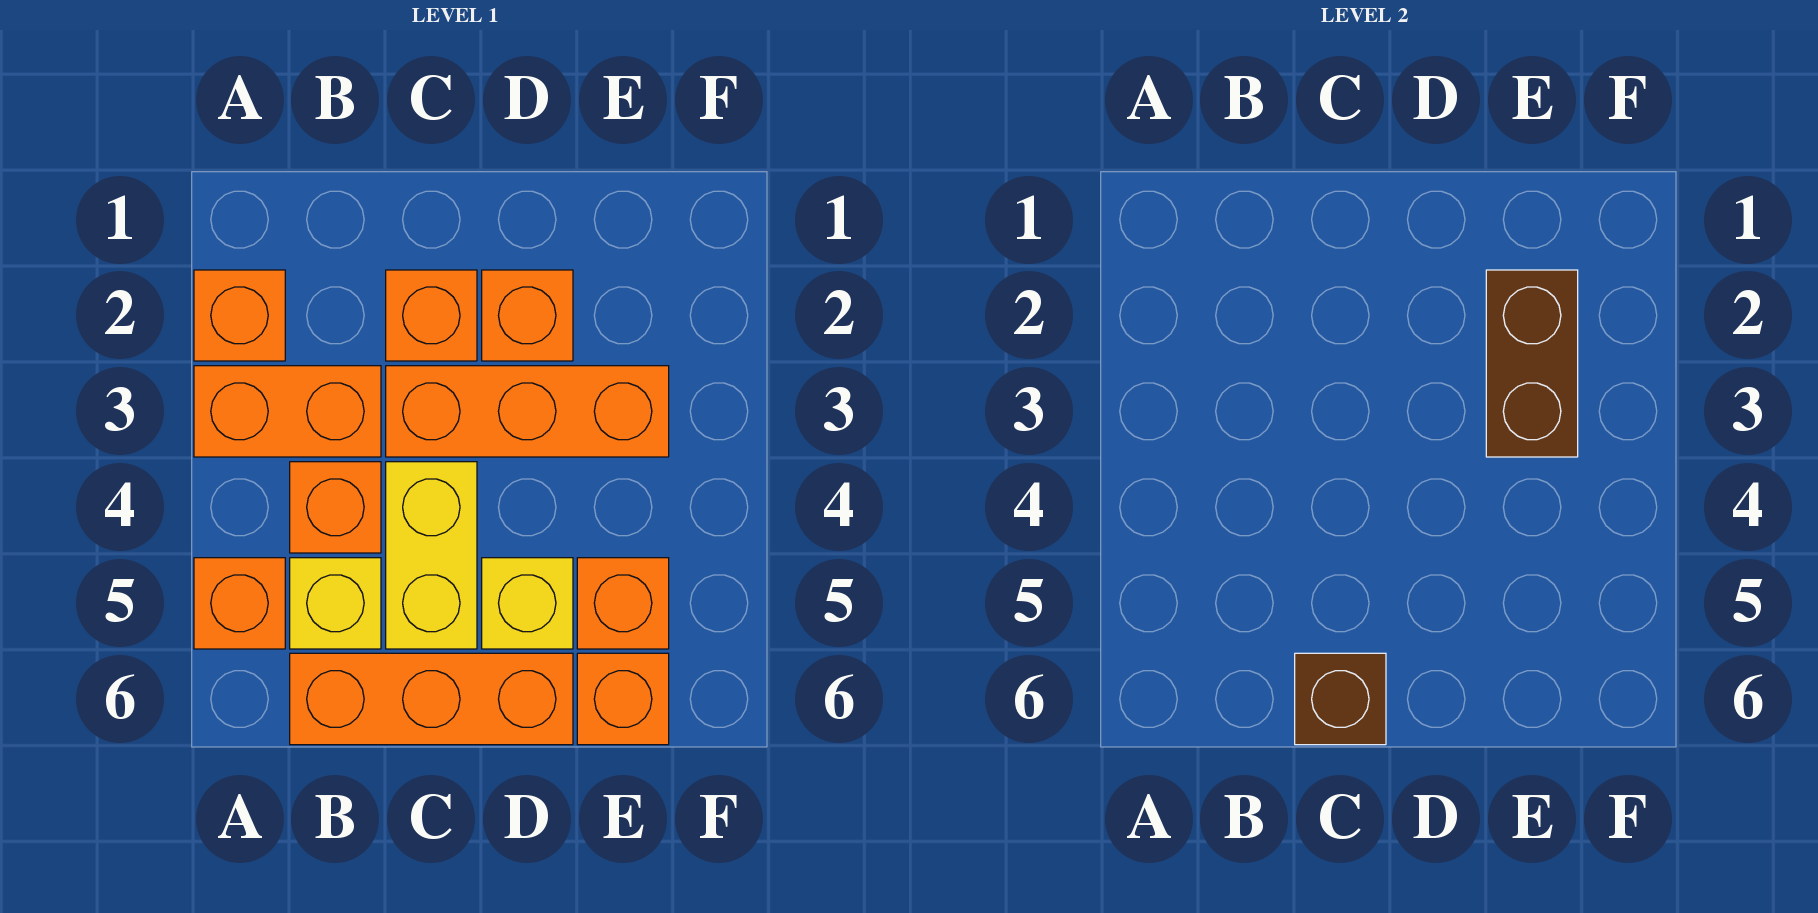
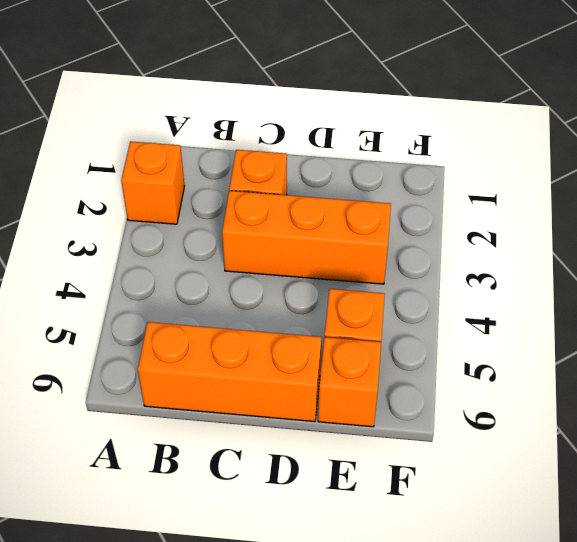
none -> orange 1x2 brick [194,366,381,457]
none -> orange 1x1 brick [194,558,285,649]
none -> orange 1x1 brick [290,462,381,553]

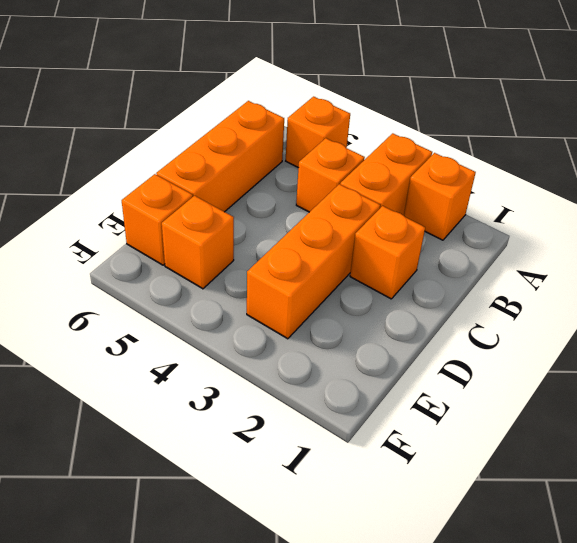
none -> yellow 1x1 brick [290,558,381,649]
none -> yellow 1x2 brick [386,462,477,649]
none -> orange 1x1 brick [482,270,573,361]

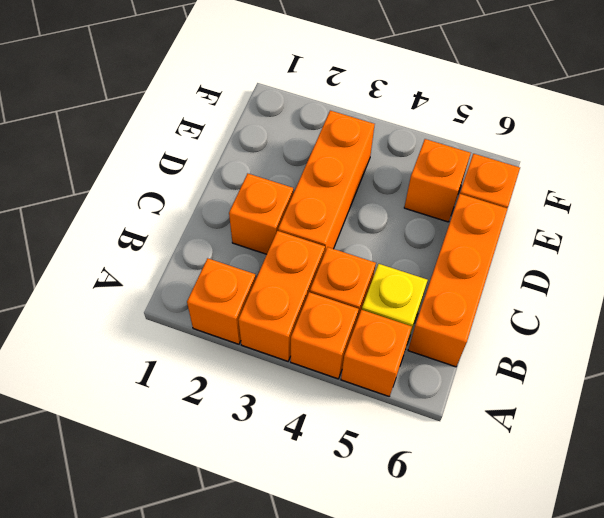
orange 1x1 brick [291,292,359,379] -> orange 1x1 brick moved to [482,270,573,361]
none -> yellow 1x2 brick [386,462,477,649]
none -> yellow 1x1 brick [482,558,573,649]
none -> brown 1x1 brick [1295,653,1386,745]

